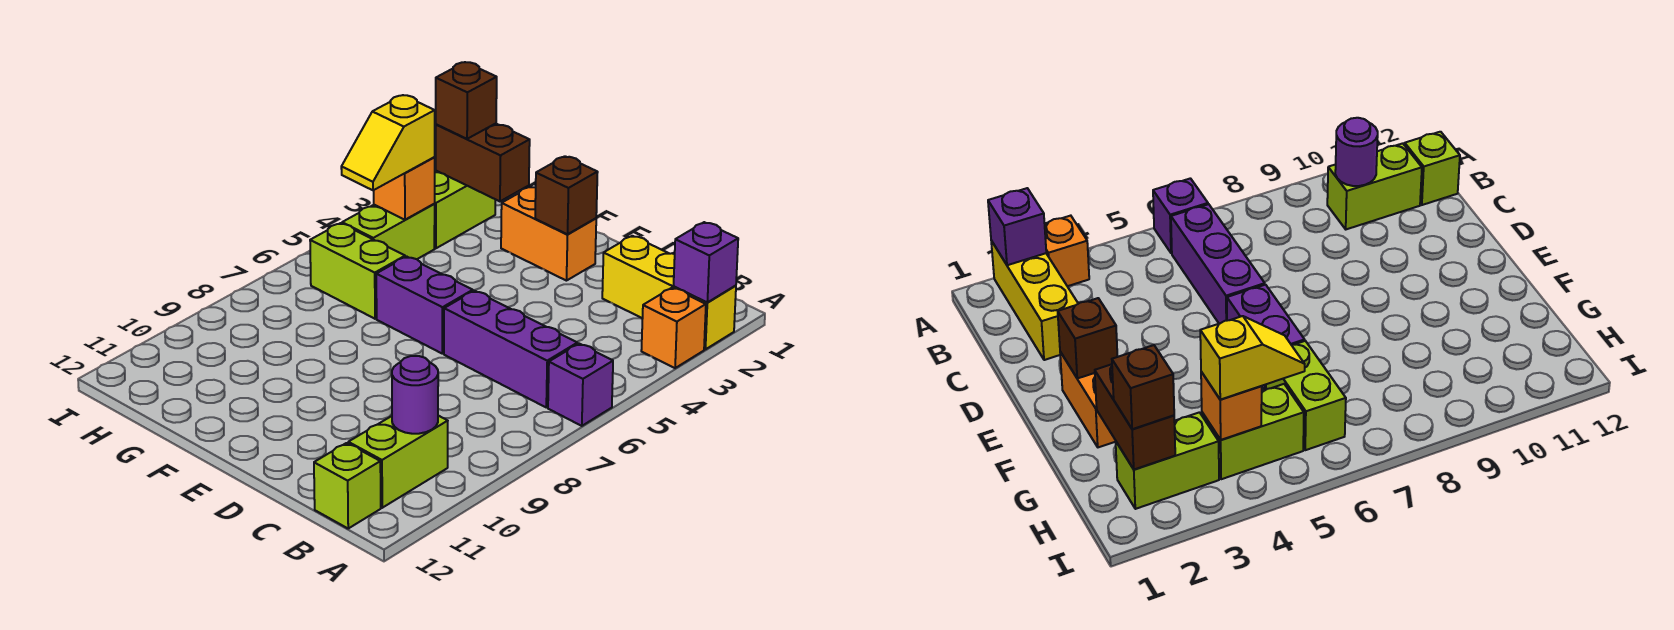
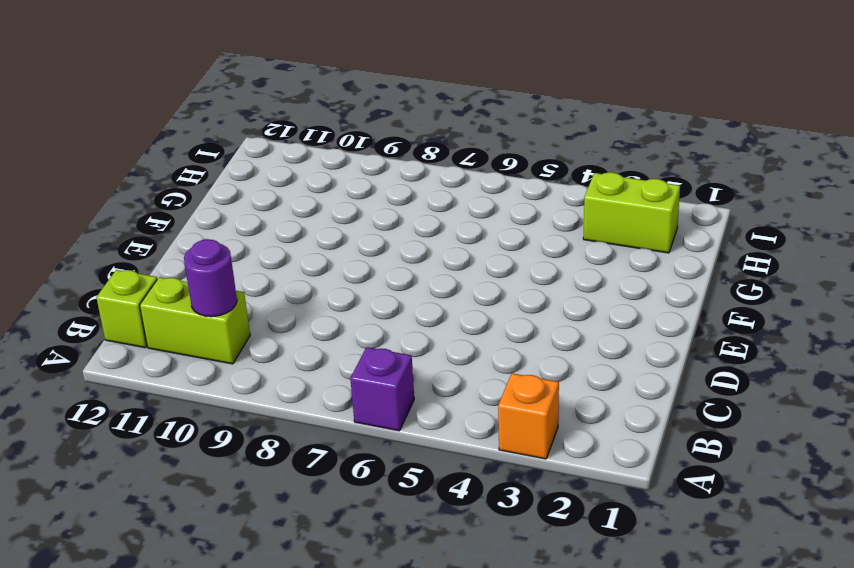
none -> yellow 1x3 brick [602,236,736,349]
none -> purple 1x3 brick [444,291,577,407]
none -> orange 1x2 brick [501,187,596,281]

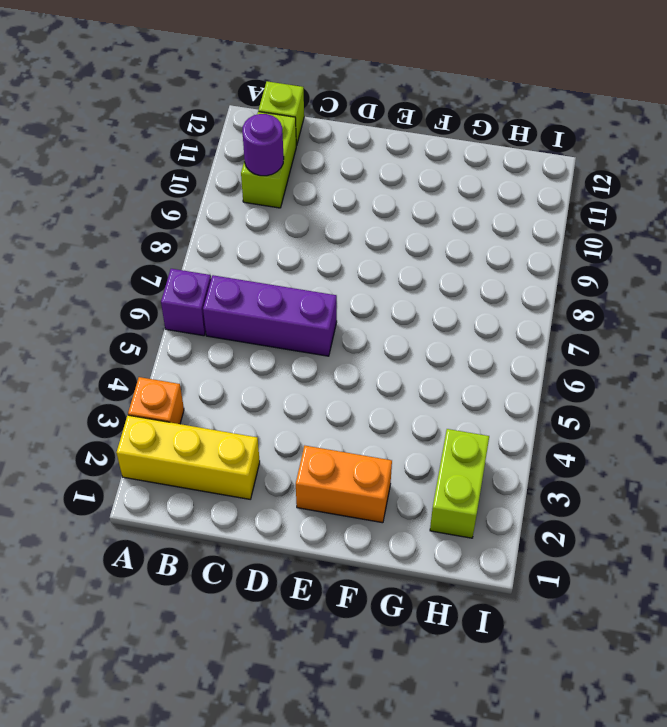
none -> purple 1x2 brick [376,257,473,354]
none -> lime 1x2 brick [310,223,405,319]
none -> lime 1x2 brick [342,204,435,259]

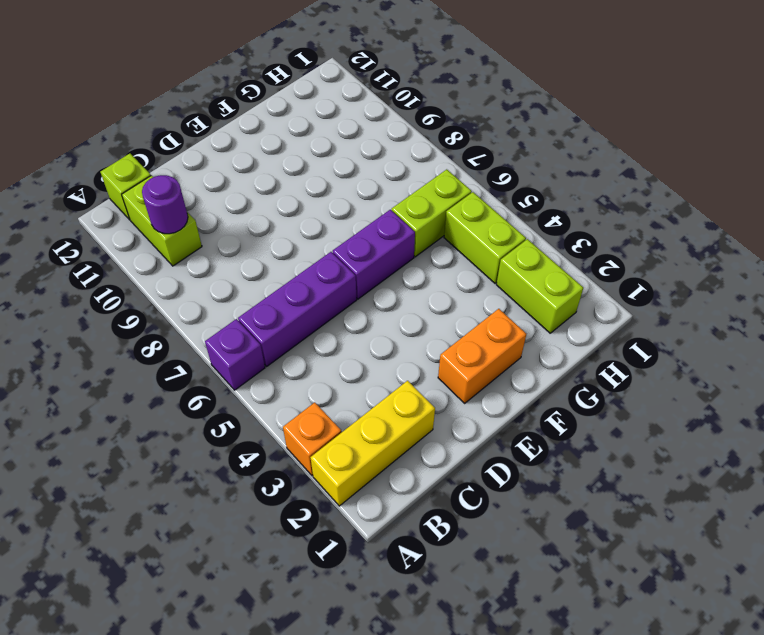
none -> purple 1x1 brick [674,222,738,302]
none -> brown 1x1 brick [535,156,598,234]
none -> brown 1x2 brick [436,124,530,201]

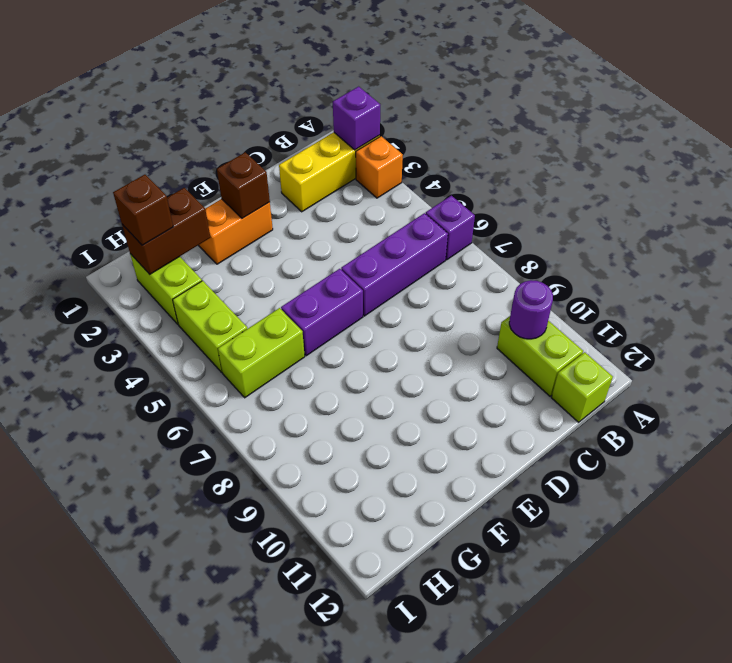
none -> orange 1x1 brick [374,157,435,220]
none -> yellow 1x2 slope [341,95,435,191]

